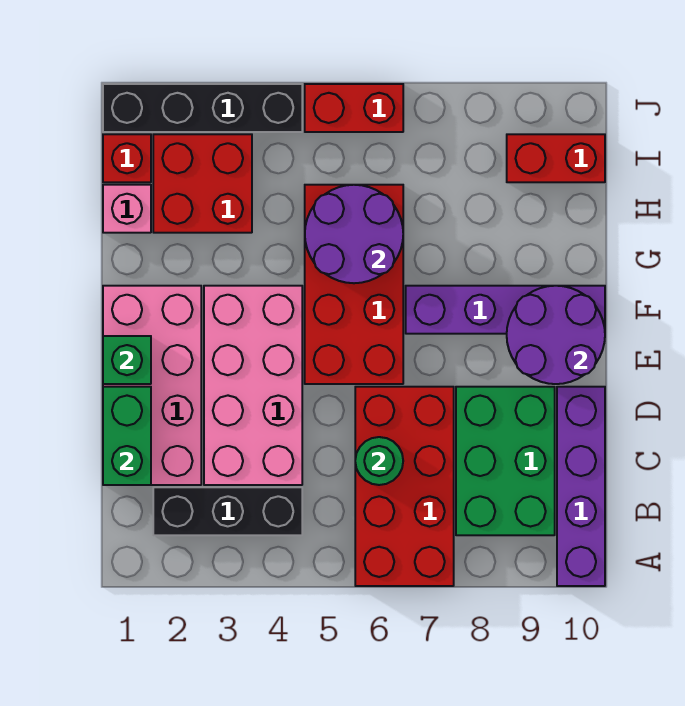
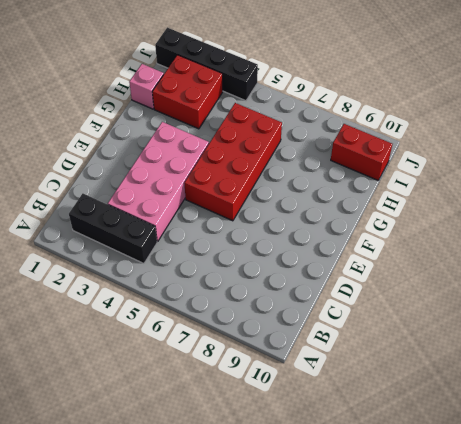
none -> red 2x4 brick [355,387,454,586]
none -> purple 1x4 brick [557,387,605,586]
none -> green 2x3 brick [456,387,555,535]

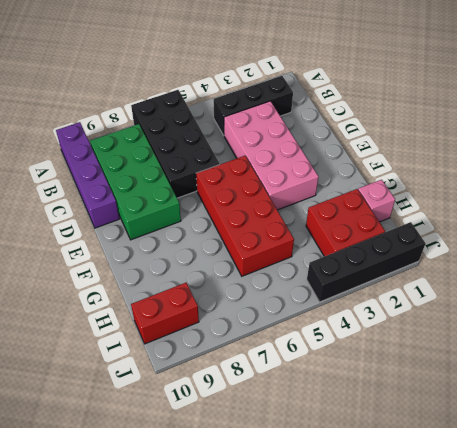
black 2x4 brick [131,90,220,198] -> red 2x4 brick [355,387,454,586]
green 2x4 brick [90,124,181,240] -> green 2x3 brick [456,387,555,535]
none -> pink 2x4 brick [103,286,201,485]
none -> purple 1x4 brick [406,286,605,334]
none -> red 1x1 brick [103,134,151,182]

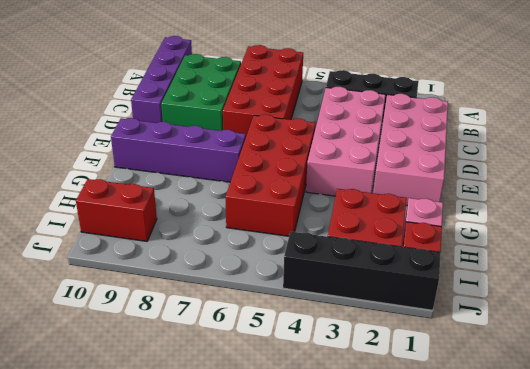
none -> red 1x2 brick [305,84,403,132]
none -> green 1x2 brick [103,387,151,485]
none -> green 1x1 round brick [355,437,403,485]

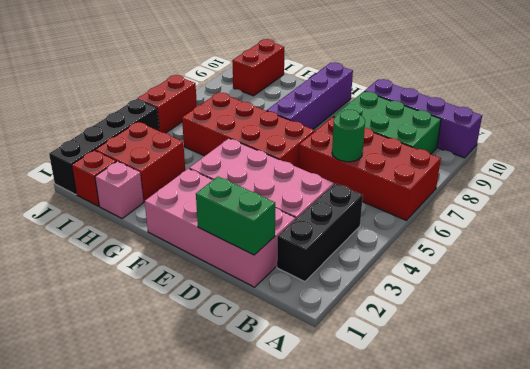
none -> green 1x1 brick [103,336,151,384]
none -> purple 2x2 round brick [507,286,605,384]
none -> purple 2x2 round brick [305,185,403,283]

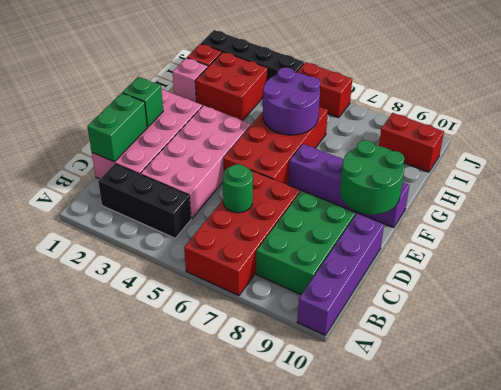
green 2x2 round brick [340,140,404,214] -> purple 2x2 round brick [507,286,605,384]

